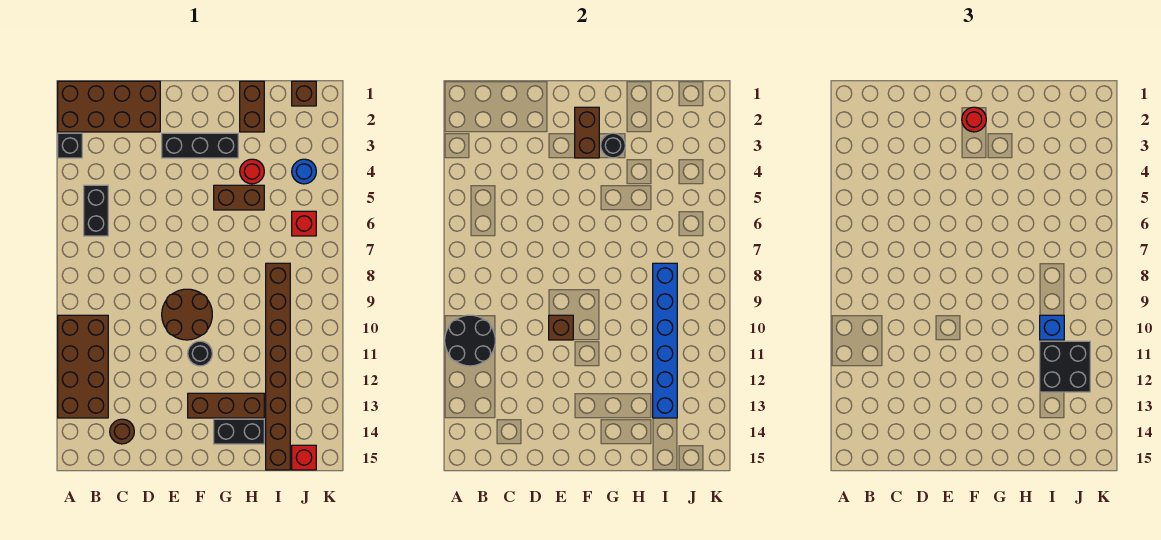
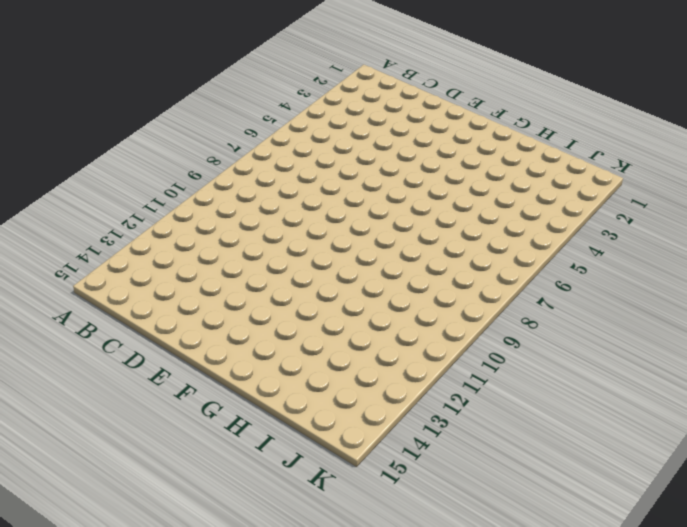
none -> brown 2x4 brick [58,81,160,132]
none -> black 1x1 brick [58,133,82,158]
none -> brown 2x4 brick [58,315,108,418]

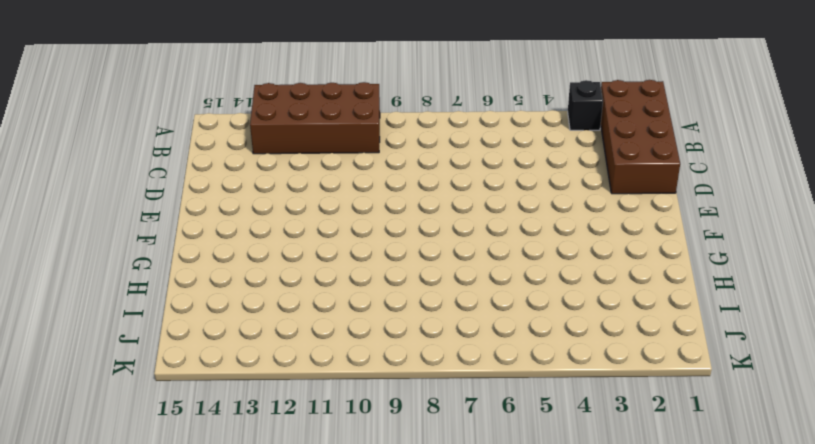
none -> black 1x2 brick [84,185,108,236]
none -> brown 1x1 round brick [110,419,134,444]
none -> black 1x3 brick [162,133,238,158]

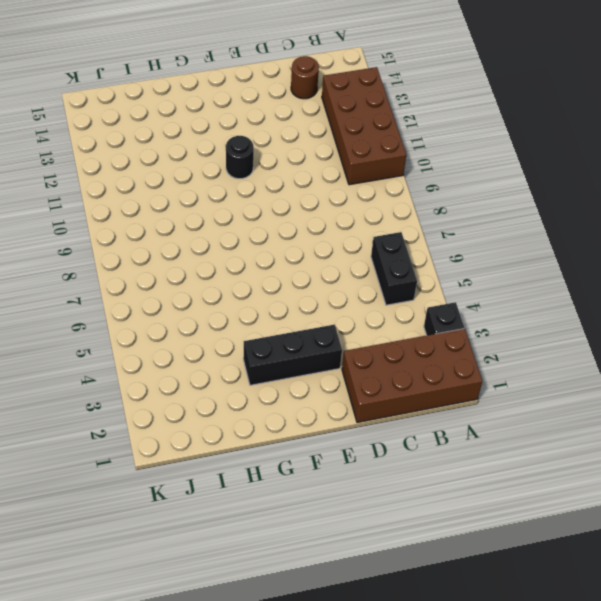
none -> brown 2x2 round brick [162,289,212,340]
none -> brown 1x3 brick [188,393,264,418]
none -> brown 1x2 brick [214,185,264,210]

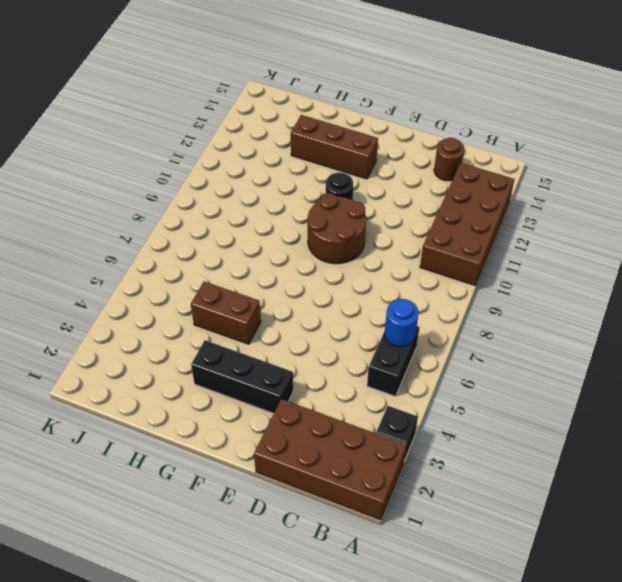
blue 1x1 round brick [385,299,418,347] -> blue 1x1 round brick moved to [292,159,316,184]
none -> black 1x2 brick [214,419,264,444]
none -> brown 1x2 brick [240,81,264,132]
none -> red 1x1 round brick [240,159,264,184]

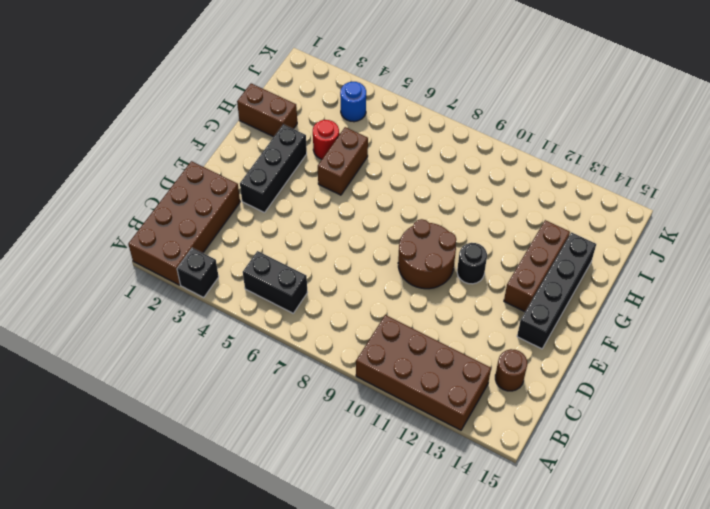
black 1x4 brick [517,232,596,349] -> black 1x2 brick [214,419,264,444]
none -> brown 1x8 brick [266,263,290,470]
none -> brown 1x1 brick [292,81,316,106]
none -> red 1x1 brick [292,211,316,236]

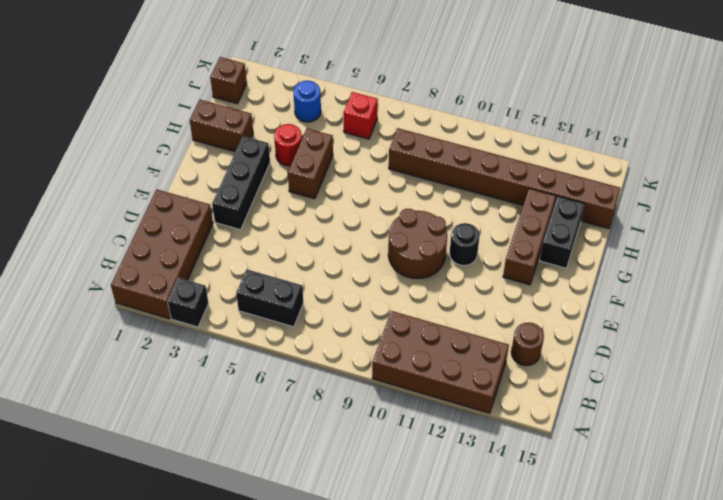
none -> red 1x1 brick [292,445,316,470]
none -> black 2x2 round brick [445,315,495,366]
none -> brown 1x1 brick [549,315,573,340]

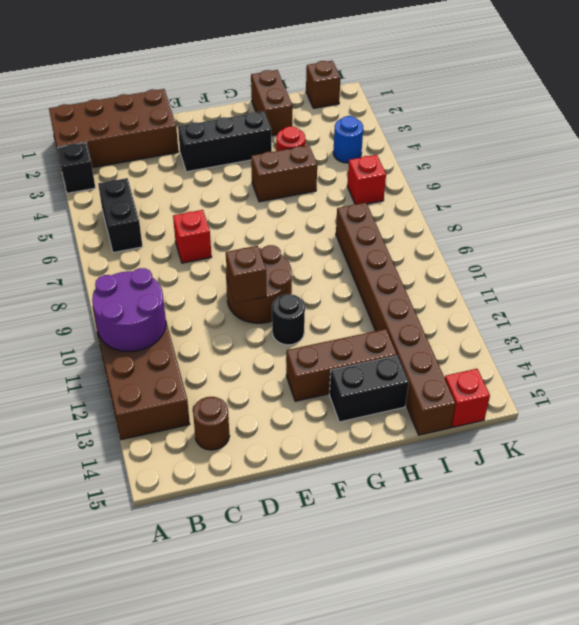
purple 2x2 round brick [92,268,166,352] -> black 2x2 round brick [445,315,495,366]
red 1x1 brick [173,210,212,263] -> none
none -> brown 1x2 brick [575,107,599,158]
none -> black 1x1 round brick [601,133,625,158]
none -> blue 1x6 brick [653,263,677,418]

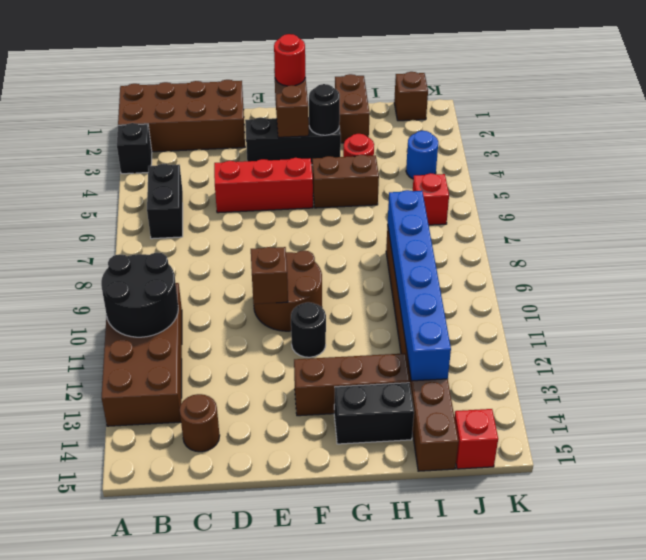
red 1x3 brick [214,158,313,213] -> none
none -> blue 1x1 brick [1040,315,1064,340]
none -> black 2x2 brick [1040,341,1090,392]

